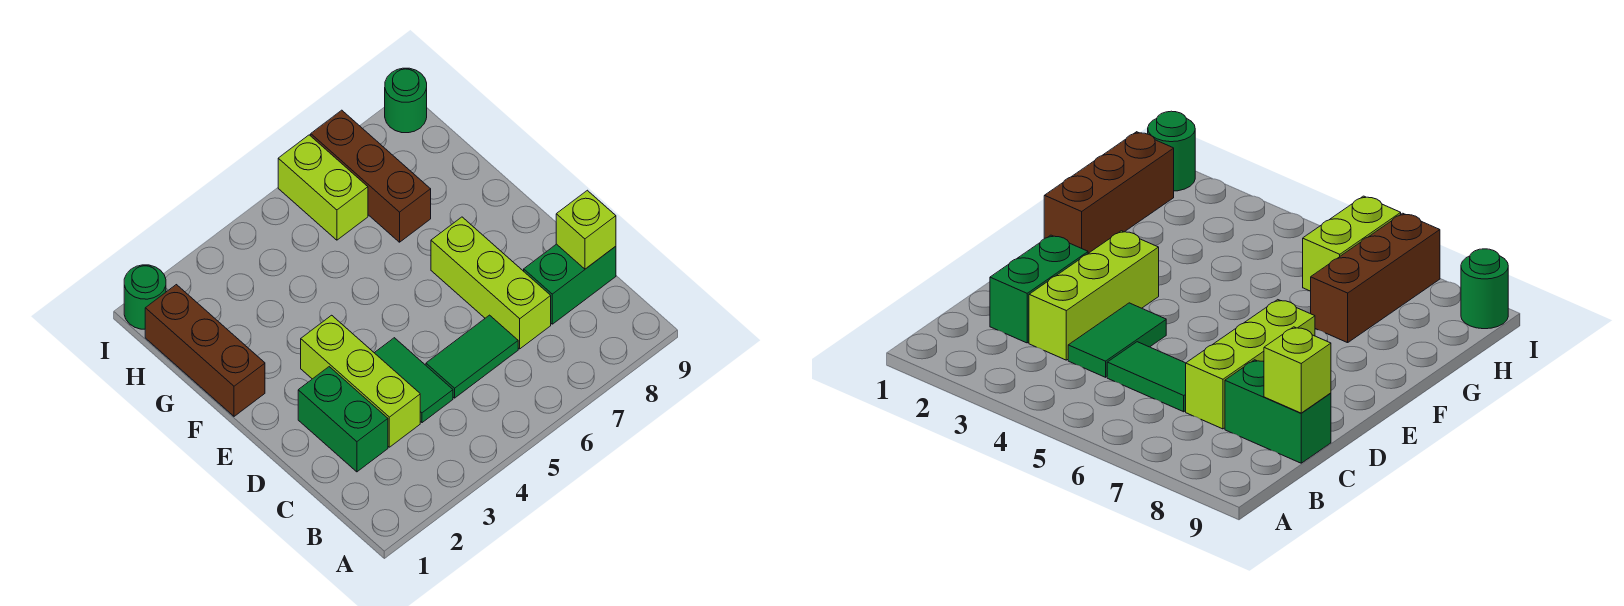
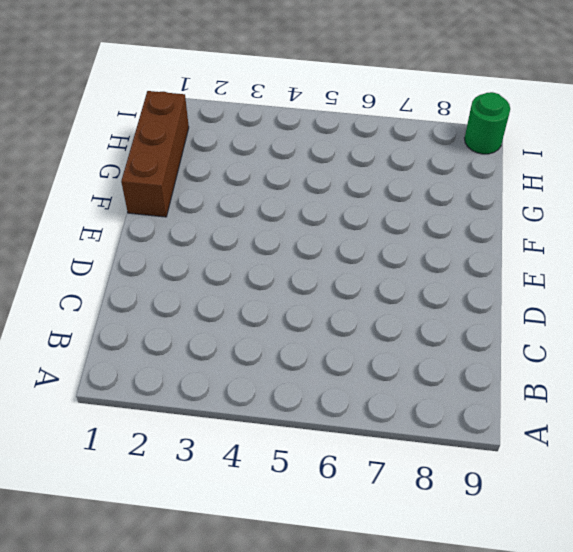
none -> green 1x2 brick [298,367,388,472]
none -> lime 1x3 brick [301,315,420,447]
none -> green 1x2 tile [375,338,453,423]

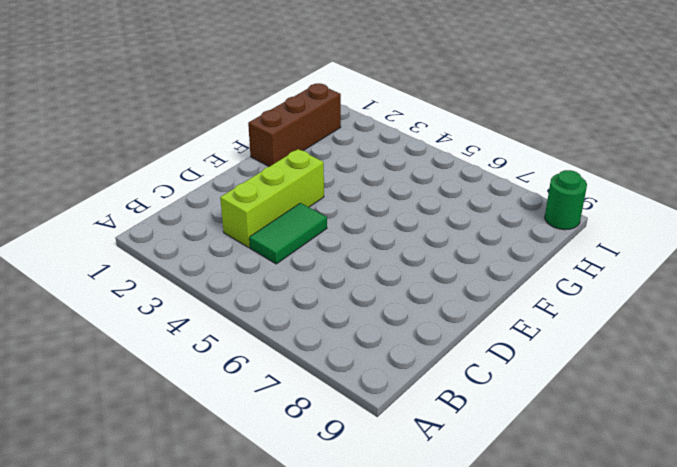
none -> green 1x2 brick [298,367,388,472]
none -> green 1x2 tile [426,315,518,398]
none -> lime 1x3 brick [431,217,551,349]

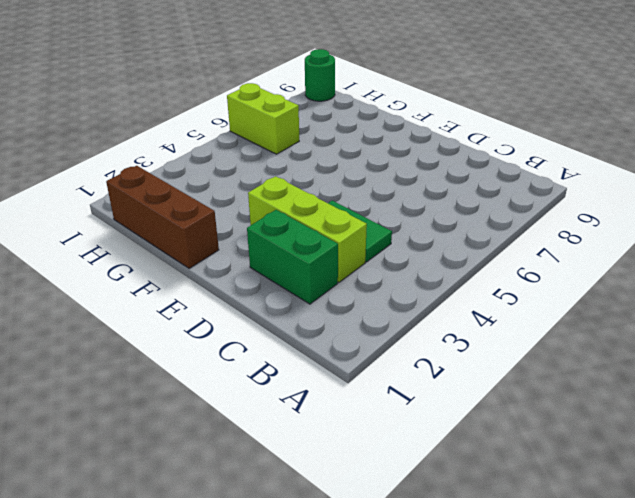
none -> green 1x2 tile [426,315,518,398]
none -> lime 1x3 brick [431,217,551,349]
none -> green 1x2 brick [524,244,616,324]

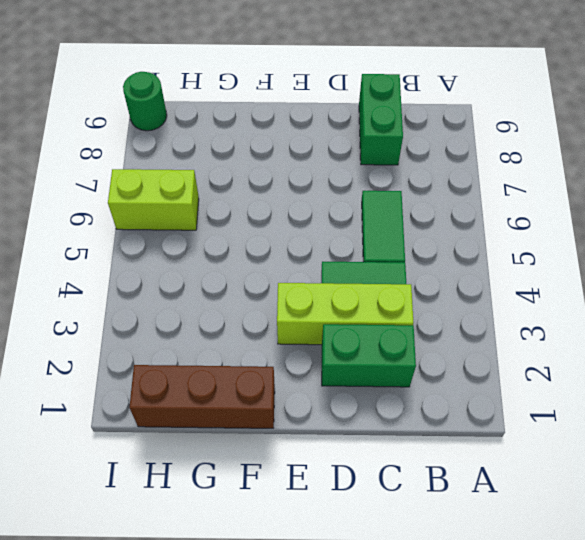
none -> lime 1x3 brick [431,217,551,349]
none -> brown 1x3 brick [311,110,431,242]
none -> green 1x1 round brick [124,265,166,329]

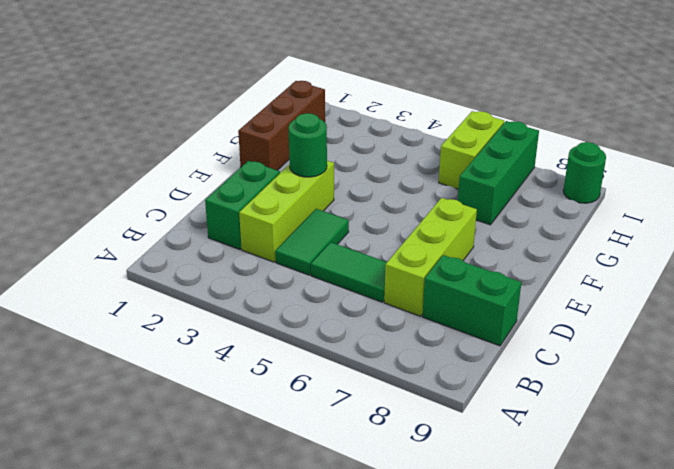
green 1x1 round brick [289,113,327,177] -> green 1x1 round brick moved to [124,265,166,329]
green 1x3 brick [458,121,539,225] -> brown 1x3 brick [311,110,431,242]
none -> lime 1x1 brick [556,190,616,269]

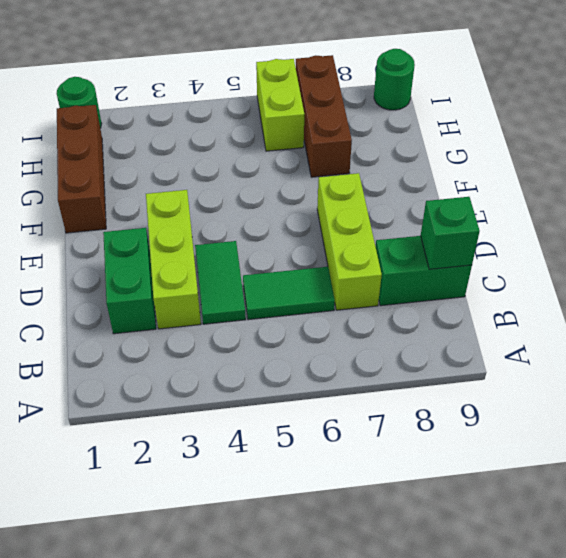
green 1x1 brick [421,197,480,269] -> lime 1x1 brick [556,190,616,269]

